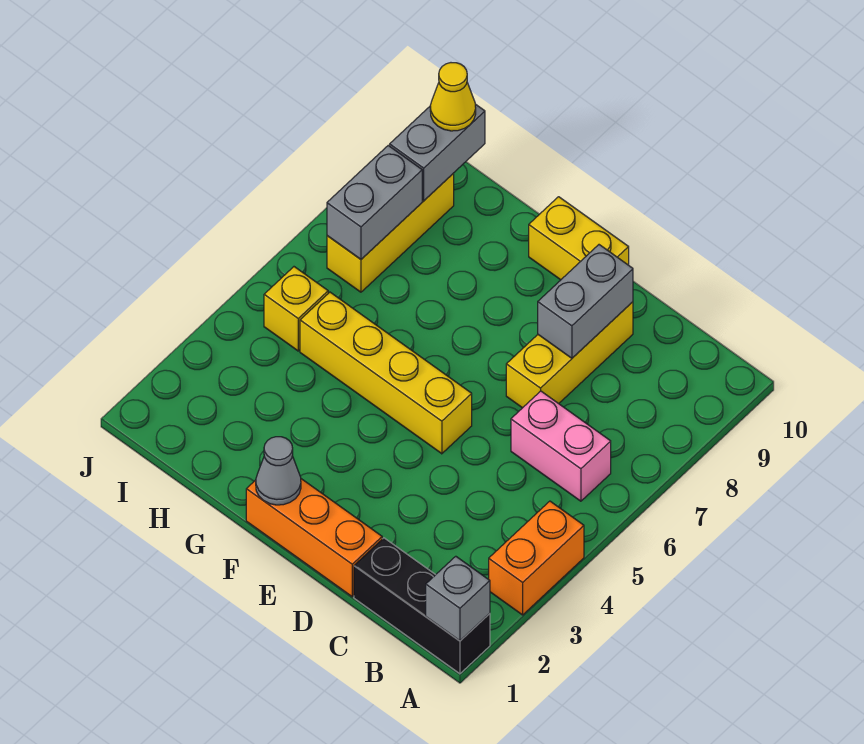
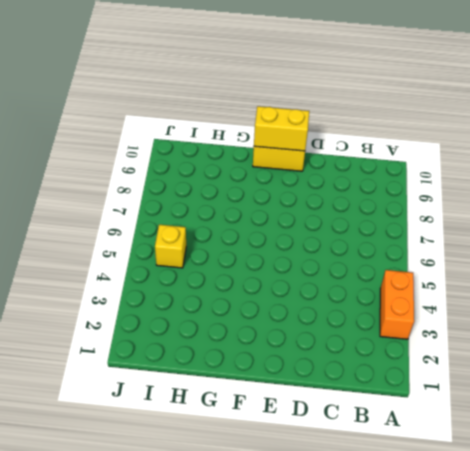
yellow 1x2 brick [254,106,309,151] -> none
none -> black 1x3 brick [354,538,490,674]
none -> pink 1x2 brick [511,391,611,501]
none -> orange 1x3 brick [246,479,382,597]

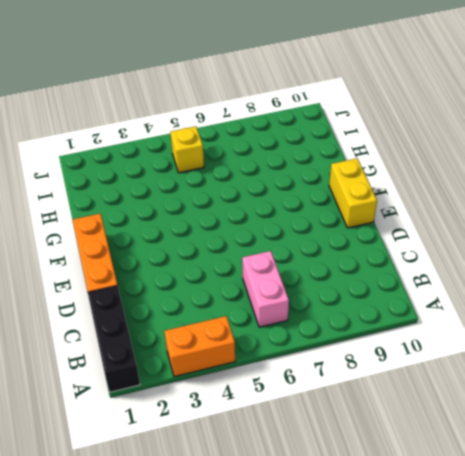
none -> yellow 1x3 brick [506,302,633,408]
none -> yellow 1x4 brick [300,292,472,454]
none -> yellow 1x3 brick [327,174,454,292]

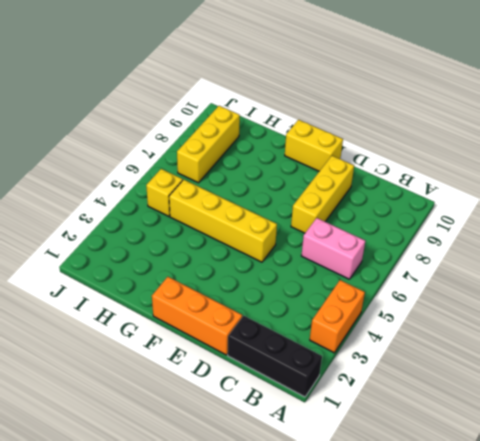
none -> grey 1x1 brick [426,556,490,641]
none -> grey 1x2 brick [538,245,633,358]
none -> grey 1x1 cone [256,437,301,505]

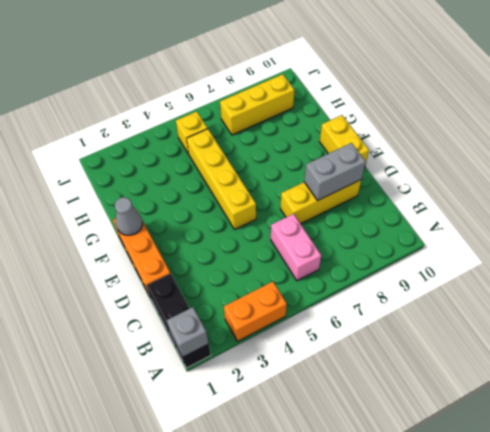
none -> grey 1x2 brick [327,146,422,259]
none -> grey 1x2 brick [390,104,485,201]
none -> yellow 1x1 cone [430,63,476,131]

